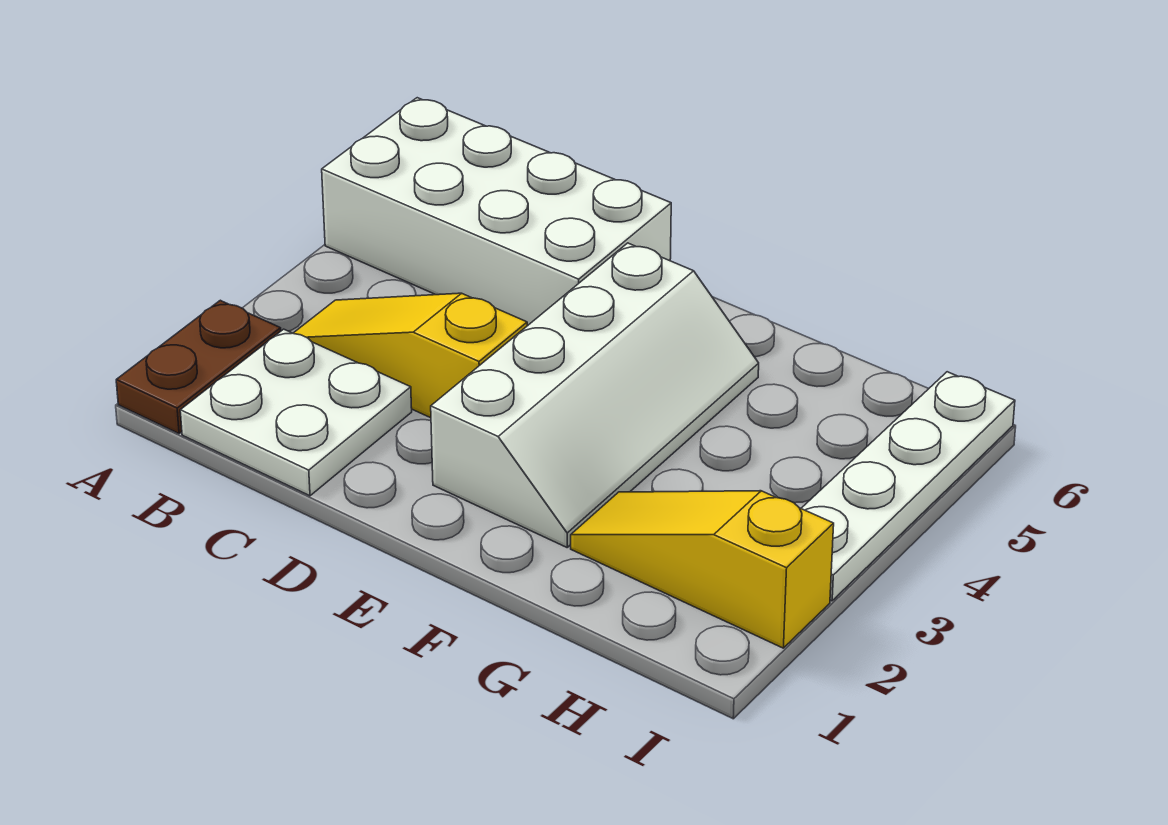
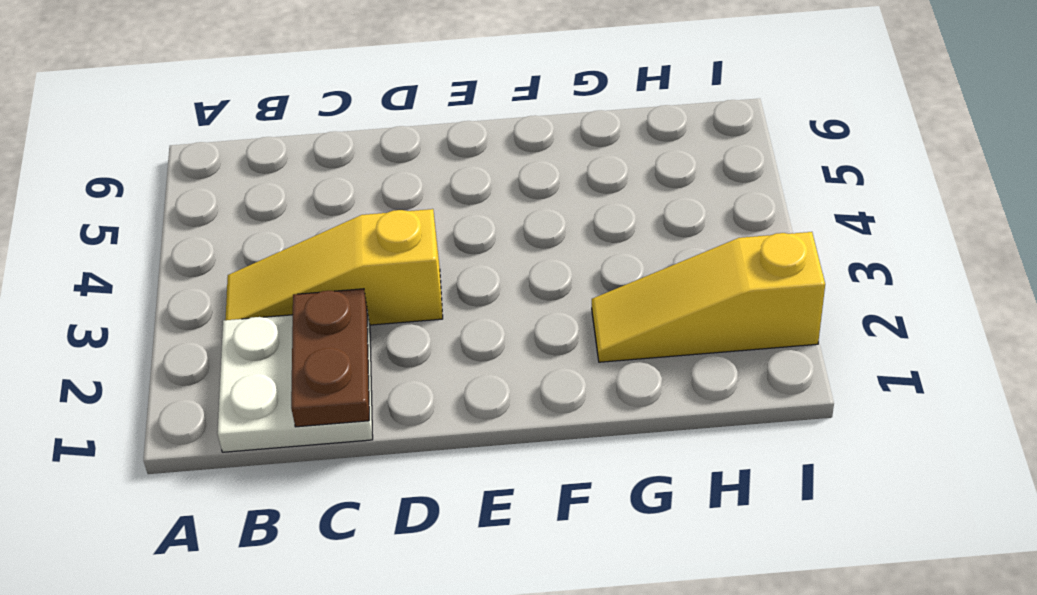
brown 1x2 plate [291,289,369,427] -> brown 1x2 plate moved to [116,300,281,434]
none -> white 2x4 brick [322,98,671,326]
none -> white 2x4 slope [431,243,759,547]

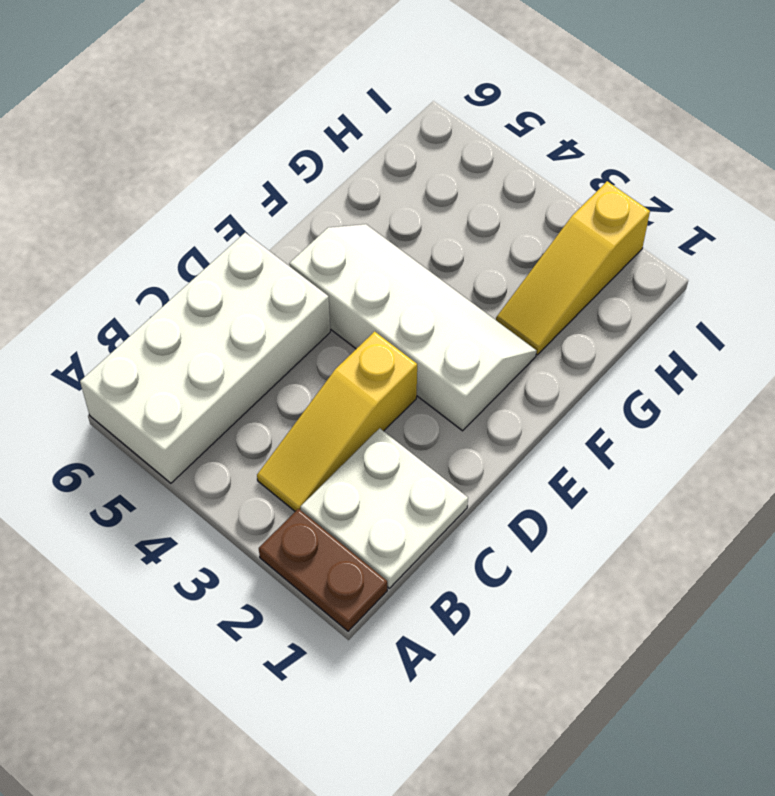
none -> white 1x4 plate [801,372,1015,601]

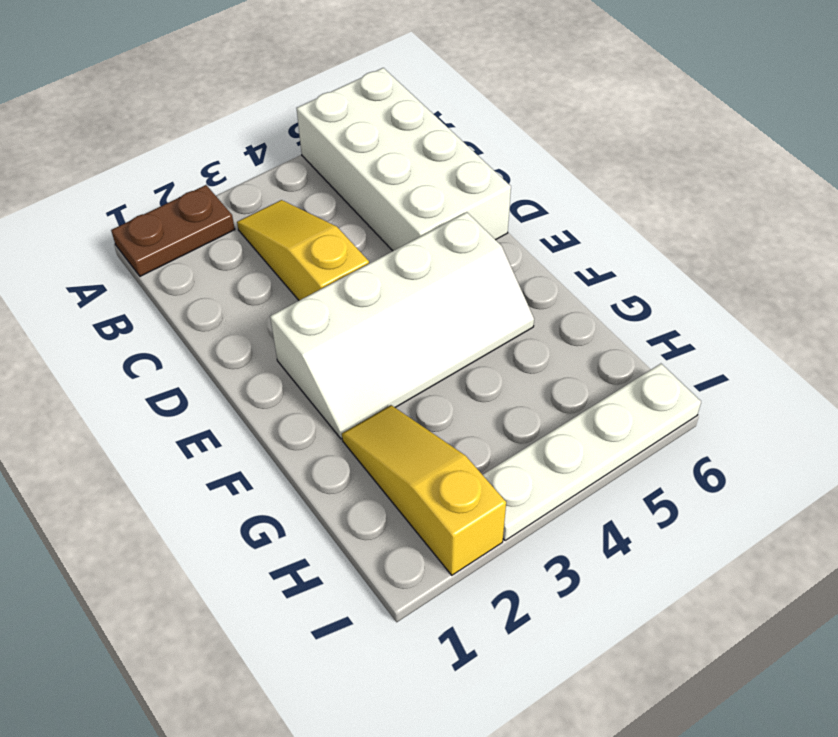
none -> white 2x2 plate [180,329,412,496]

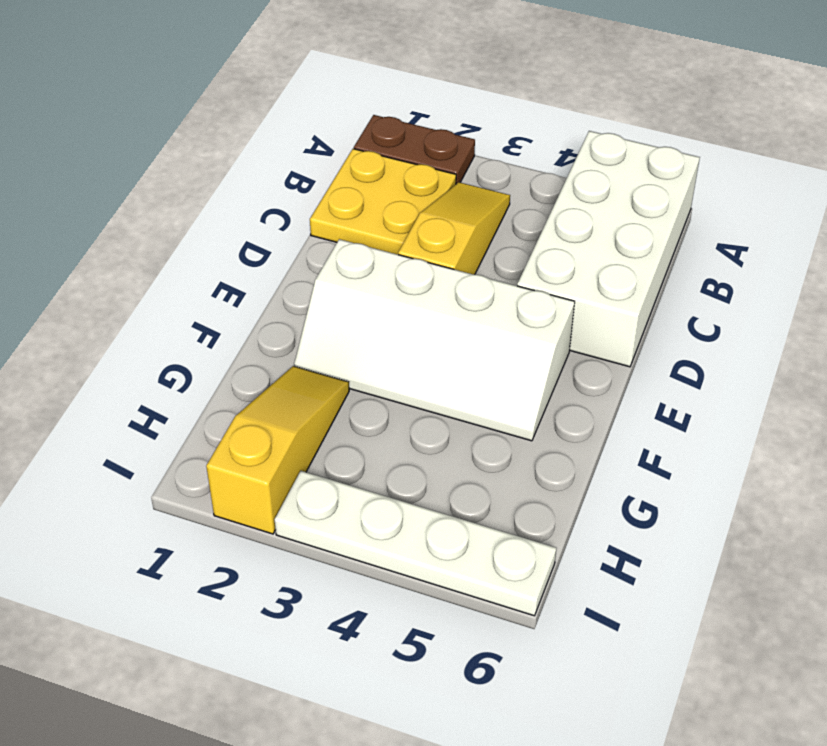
yellow 2x2 plate [310,149,456,255] -> white 2x2 plate [180,329,412,496]

